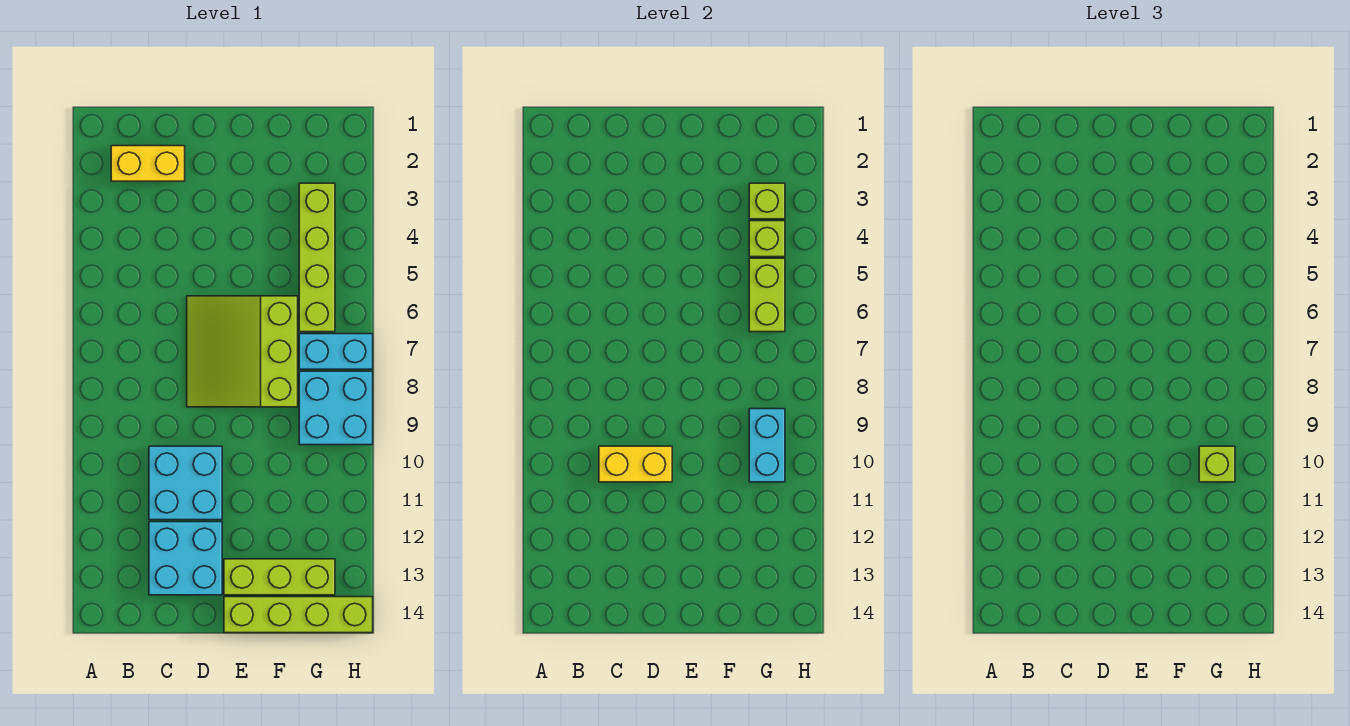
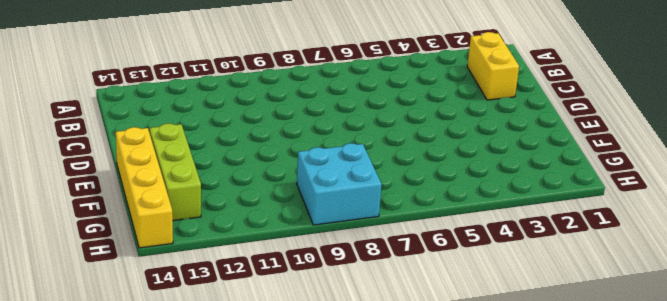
yellow 1x4 brick [116,127,173,248] -> lime 1x4 brick [224,597,373,633]
none -> cyan 2x2 brick [149,446,222,520]
none -> cyan 2x2 brick [149,522,222,595]
none -> lime 3x3 slope [187,296,298,407]

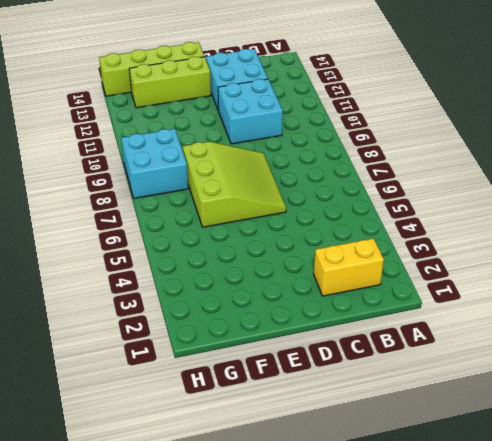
none -> lime 1x4 brick [299,183,335,332]
none -> cyan 1x2 brick [299,334,373,369]
none -> yellow 1x2 brick [599,446,672,482]

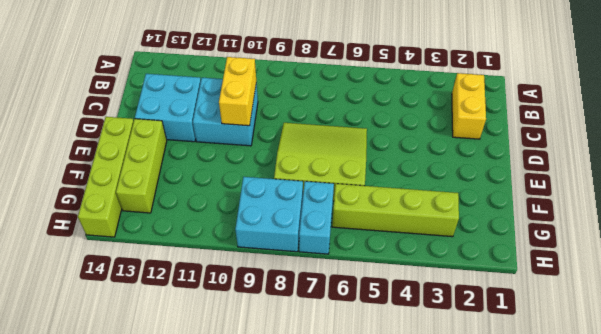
none -> lime 1x1 brick [749,183,785,219]
none -> lime 1x1 brick [749,221,785,257]
none -> lime 1x2 brick [749,258,785,332]

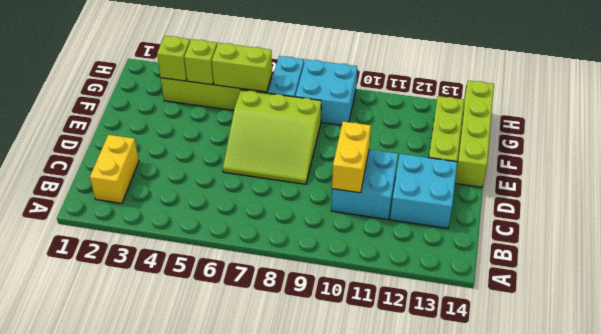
none -> cyan 1x2 brick [749,409,785,482]
none -> lime 1x1 brick [1199,446,1235,482]

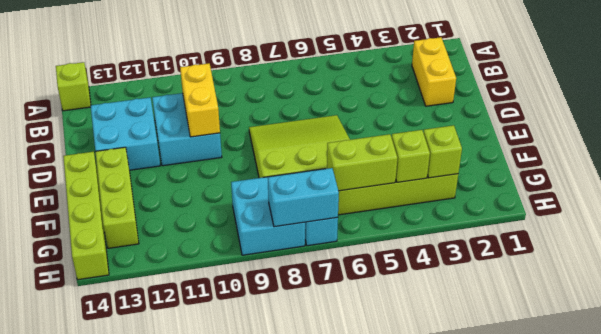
lime 1x1 brick [56,62,91,111] -> lime 1x1 brick moved to [1199,446,1235,482]
cyan 1x2 brick [268,168,339,227] -> cyan 1x2 brick moved to [749,409,785,482]

